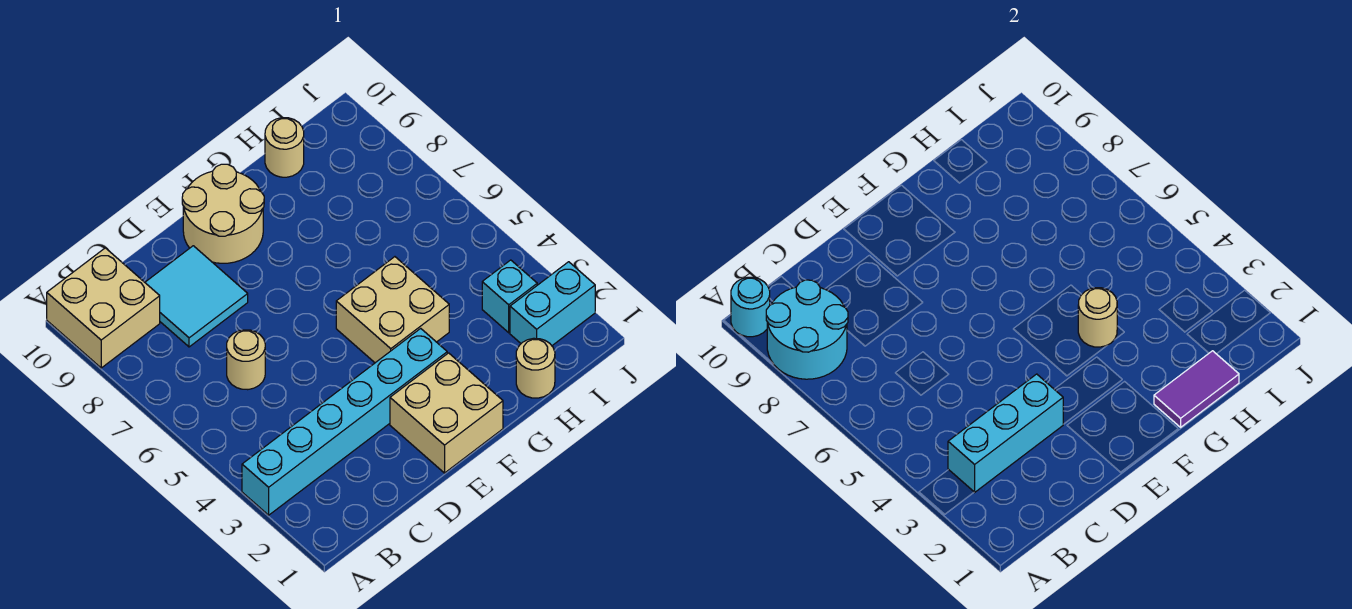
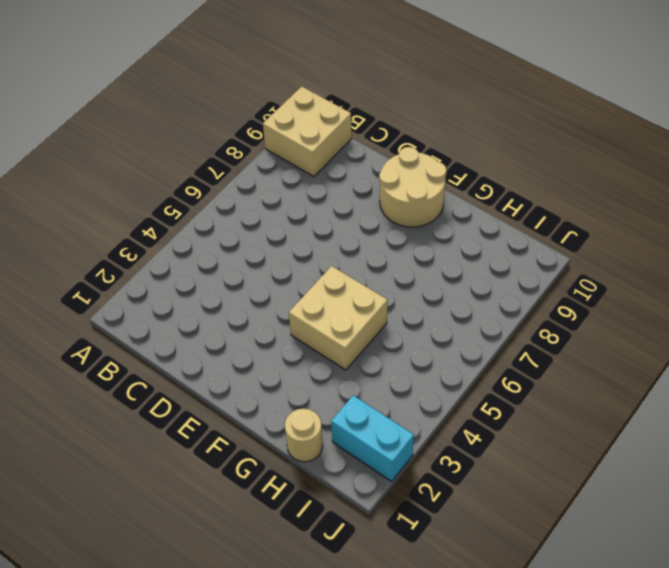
none -> cyan 1x6 brick [242,328,447,515]
none -> tan 1x1 round brick [227,330,265,390]
none -> cyan 2x2 tile [145,246,248,347]

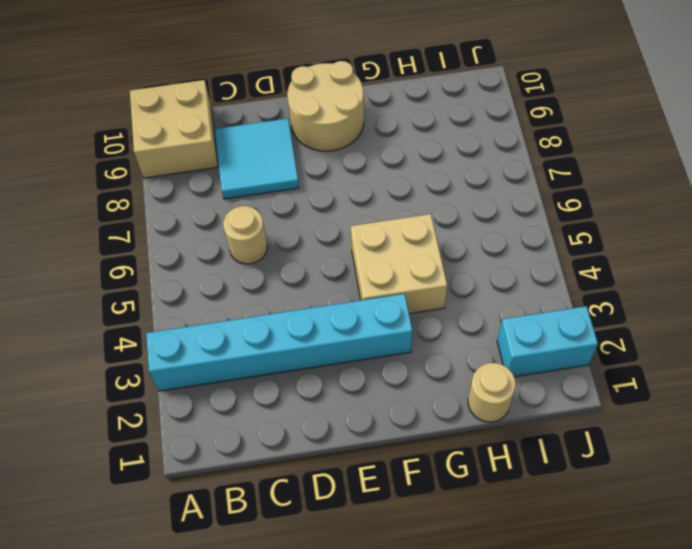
none -> tan 2x2 brick [390,353,503,473]
none -> tan 1x1 round brick [265,118,304,177]
none -> cyan 1x1 brick [482,260,537,333]

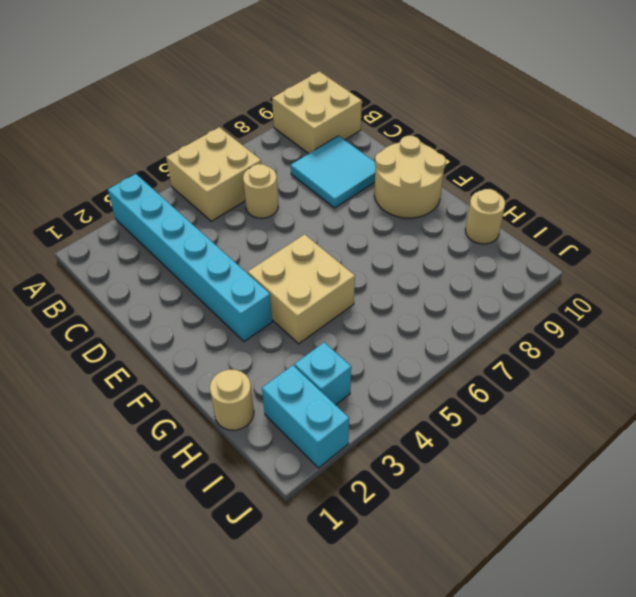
tan 2x2 brick [166,127,261,221] -> tan 2x2 brick moved to [390,353,503,473]
none -> cyan 2x2 round brick [766,280,848,379]
none -> cyan 1x1 round brick [731,277,770,337]
none -> cyan 1x3 brick [948,374,1063,492]

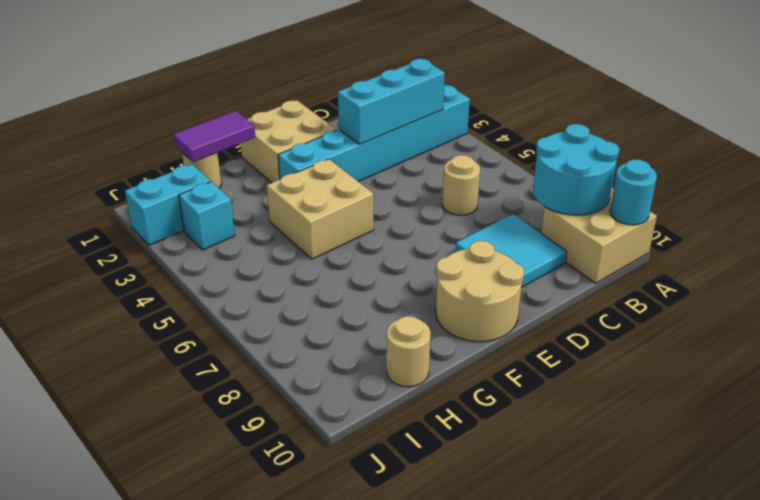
none -> tan 1x1 round brick [1078,288,1117,347]

